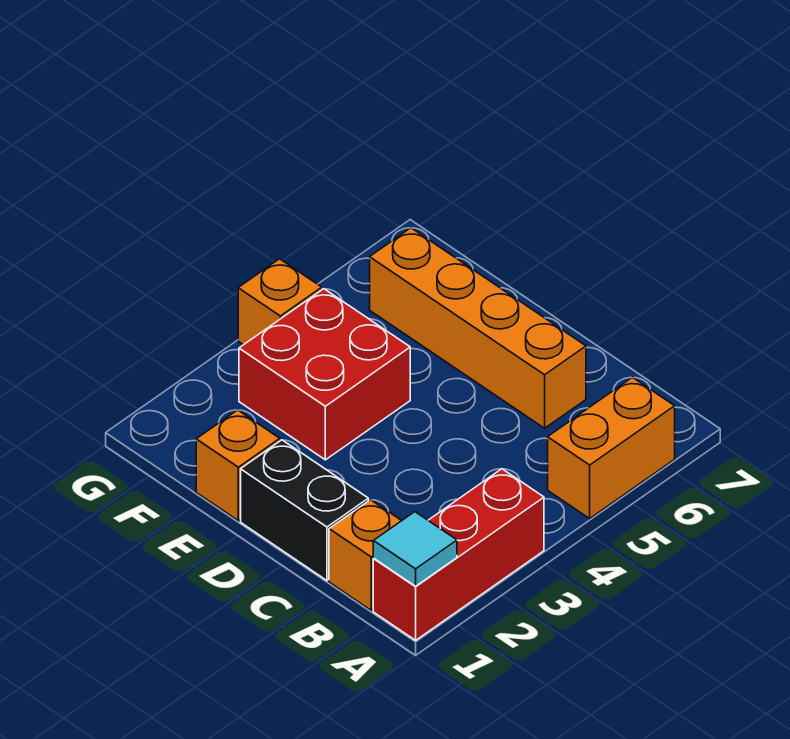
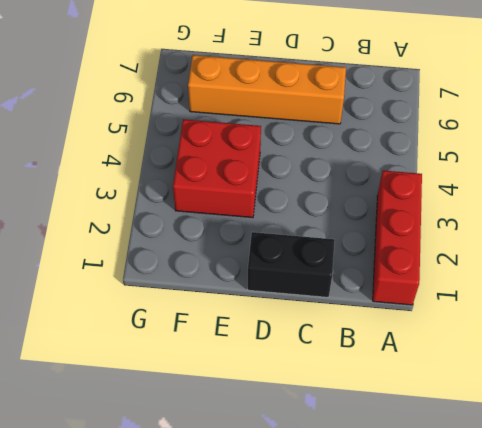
none -> orange 1x2 brick [548,377,675,518]
none -> orange 1x1 brick [329,500,401,610]

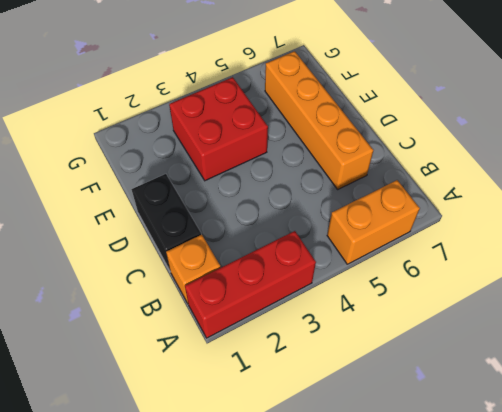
none -> orange 1x1 brick [196,410,280,521]
none -> orange 1x1 brick [238,259,322,345]

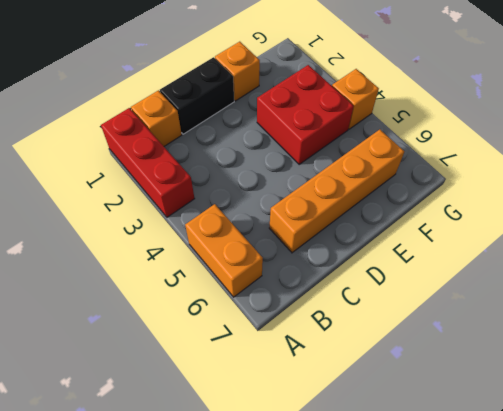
none -> cyan 1x1 tile [373,512,457,586]

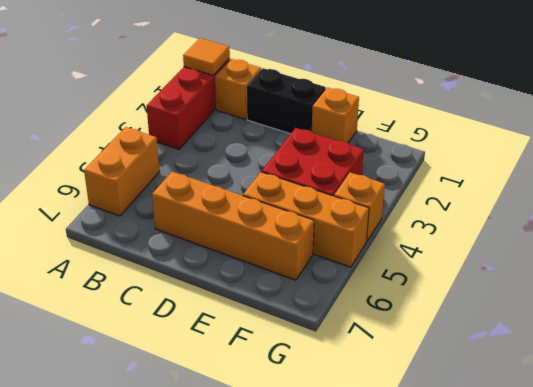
orange 1x1 tile [183,38,230,75] -> cyan 1x1 tile [373,512,457,586]
orange 1x3 brick [243,172,369,267] -> none

